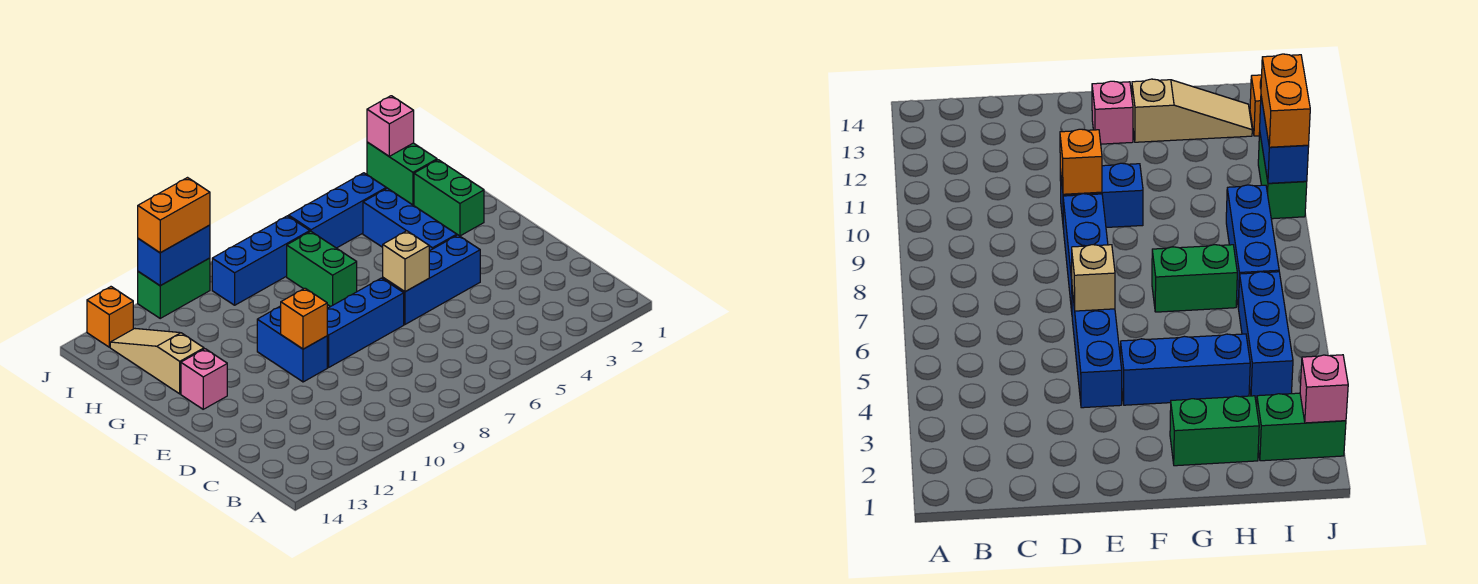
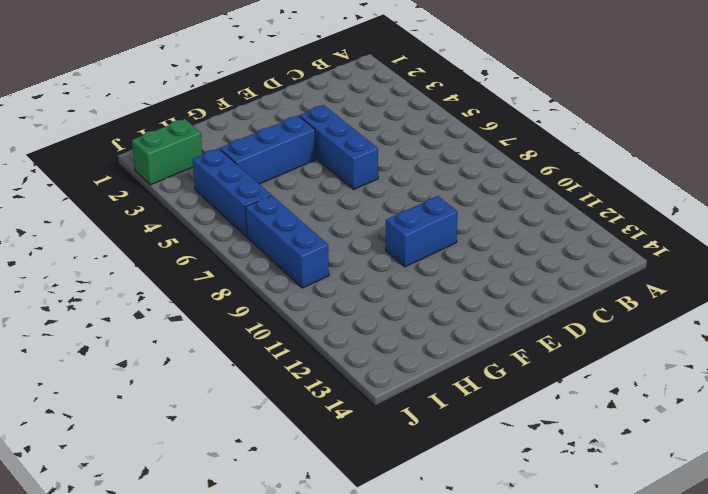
none -> blue 1x3 brick [327,278,404,367]
none -> pink 1x1 brick [181,349,227,409]
none -> green 1x2 brick [414,160,484,236]

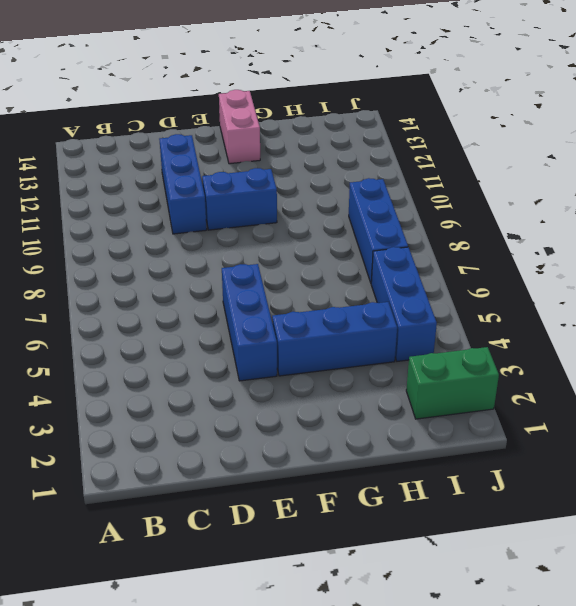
blue 1x3 brick [159,134,207,234] -> blue 1x3 brick moved to [327,278,404,367]
pink 1x2 brick [219,90,260,164] -> pink 1x1 brick [181,349,227,409]
none -> green 1x2 brick [414,160,484,236]
none -> green 1x2 brick [287,232,357,307]
none -> tan 1x3 slope [110,329,204,394]

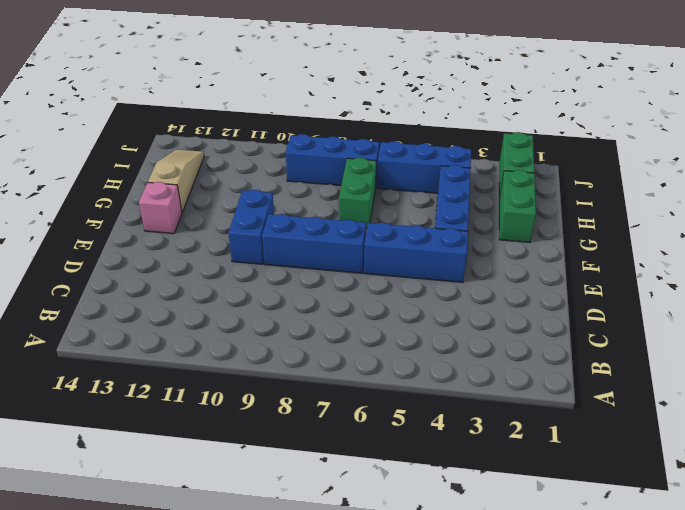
none -> green 1x2 brick [138,258,210,318]
none -> orange 1x1 brick [87,287,133,347]
none -> tan 1x1 brick [383,231,429,292]

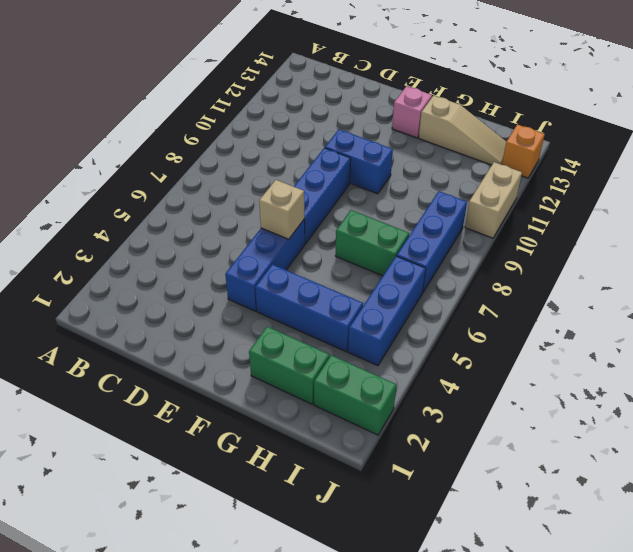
tan 1x2 brick [465,162,522,238] -> green 1x2 brick [138,258,210,318]
none -> orange 1x1 brick [281,288,327,349]
none -> pink 1x1 brick [367,96,414,156]
none -> blue 1x2 brick [138,225,210,286]

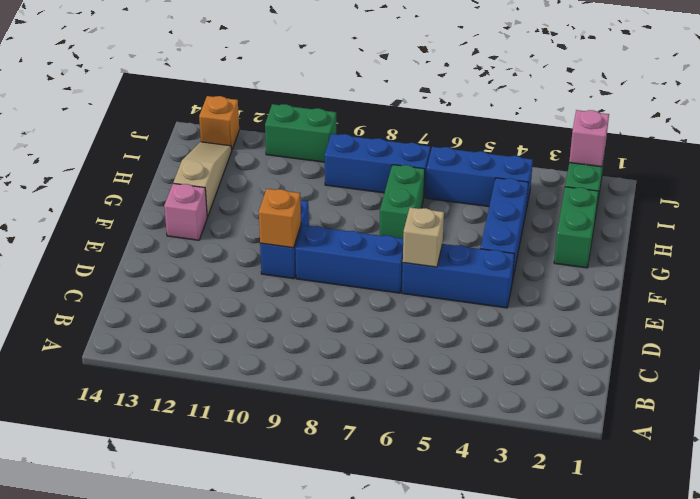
none -> blue 1x2 brick [138,225,210,286]
none -> orange 1x2 brick [138,178,210,253]

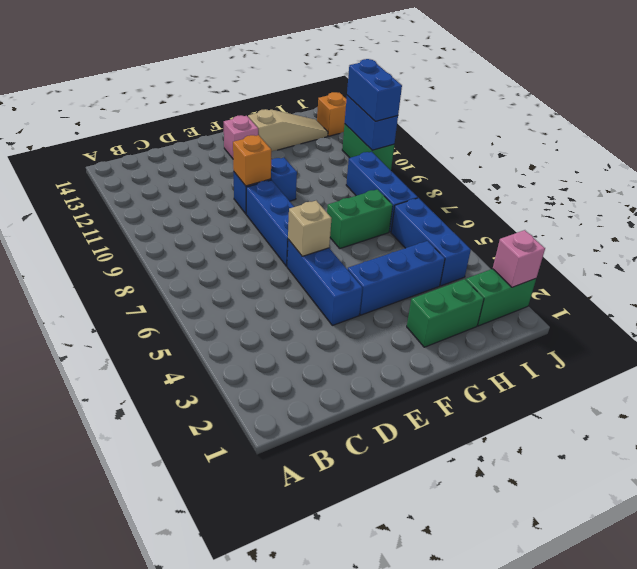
blue 1x2 brick [347,59,402,121] -> orange 1x2 brick [138,178,210,253]

